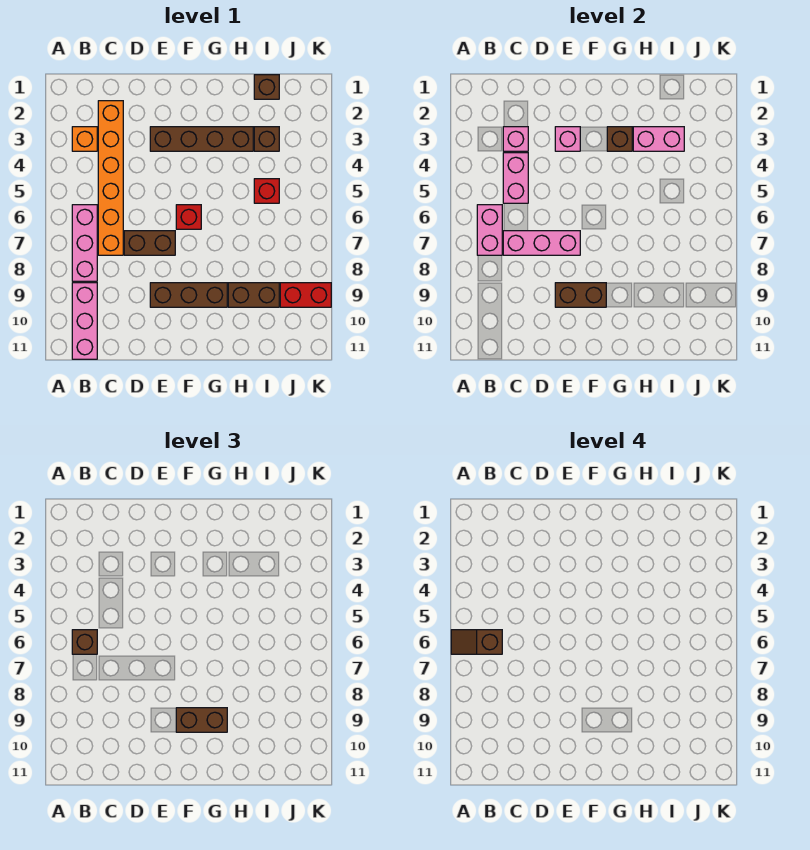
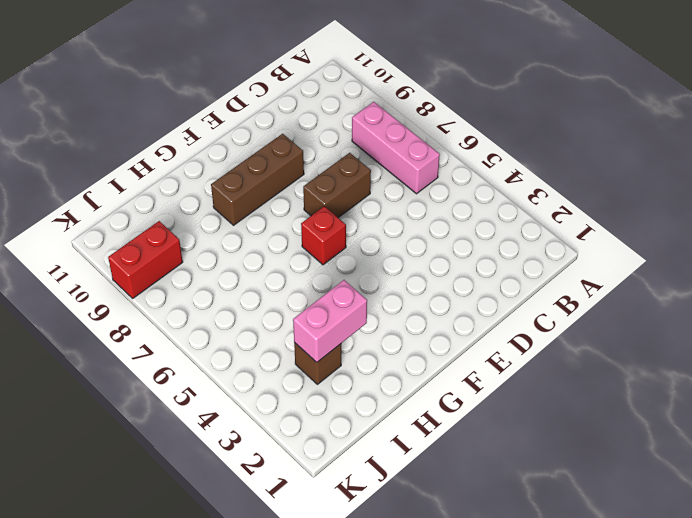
none -> orange 1x1 brick [72,127,97,151]
none -> pink 1x3 brick [72,283,97,359]
none -> orange 1x6 brick [98,101,123,255]

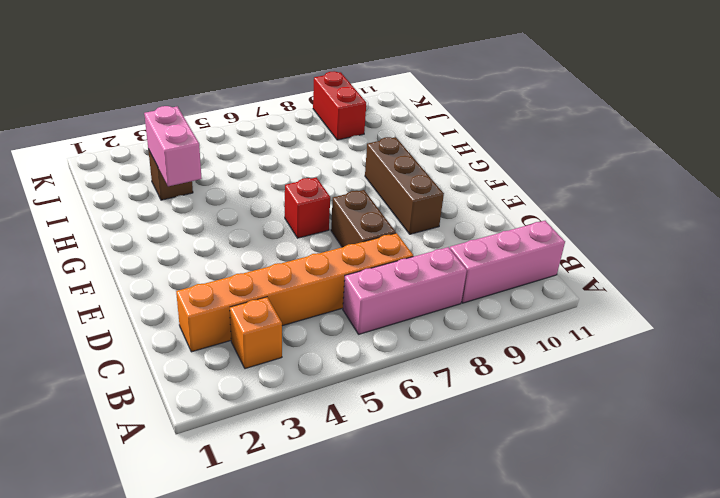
none -> brown 1x4 brick [150,127,253,151]
none -> brown 1x2 brick [228,283,279,307]
none -> brown 1x1 brick [254,75,279,99]

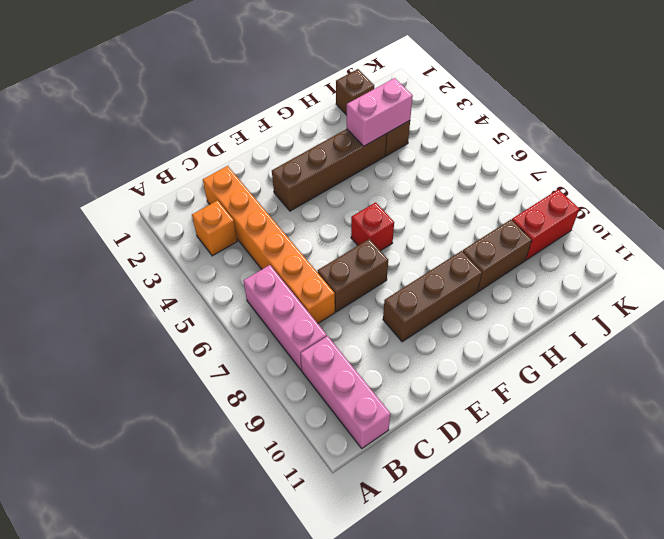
none -> red 1x1 brick [254,179,279,203]
none -> pink 1x2 brick [477,205,502,255]
none -> pink 1x1 brick [503,127,528,151]

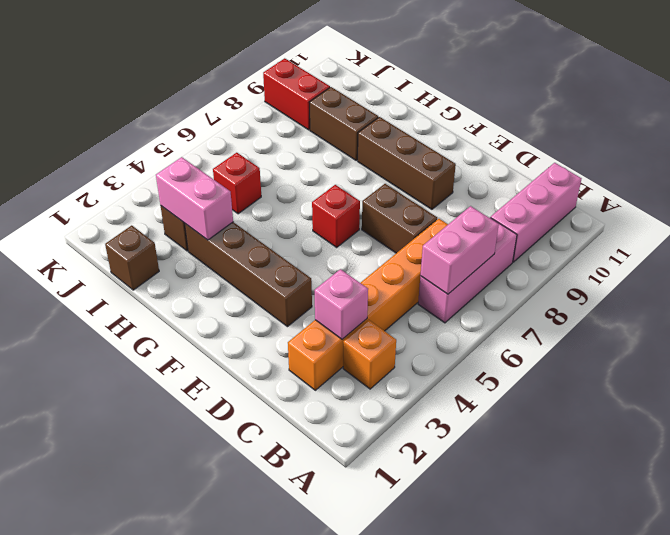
none -> pink 1x2 brick [503,153,528,203]
none -> pink 1x3 brick [503,231,580,255]
none -> pink 1x1 brick [555,127,580,151]

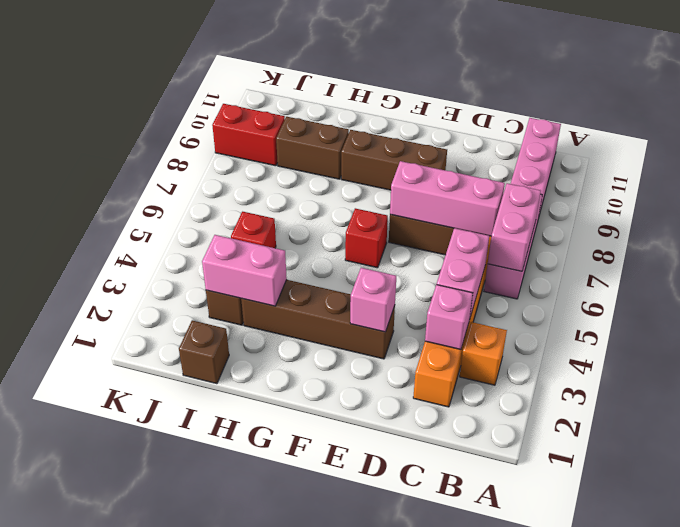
none -> brown 1x2 brick [555,283,606,307]
none -> brown 1x1 brick [607,127,632,151]
none -> brown 1x1 brick [72,630,97,654]

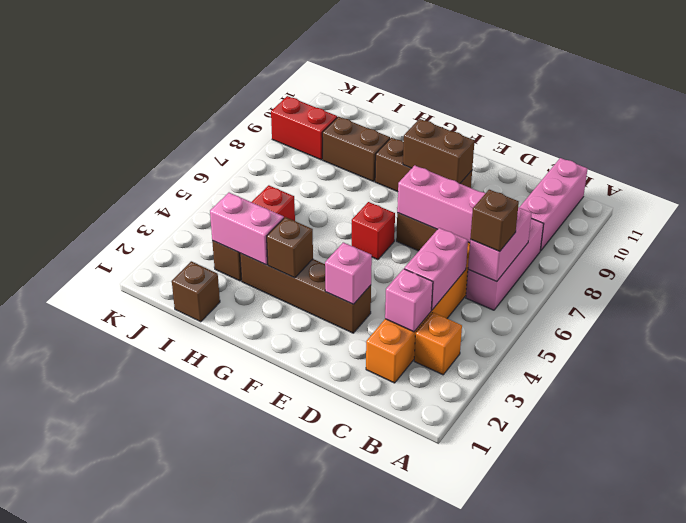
none -> brown 1x2 brick [176,708,227,732]
none -> brown 1x2 slope [451,630,502,654]

